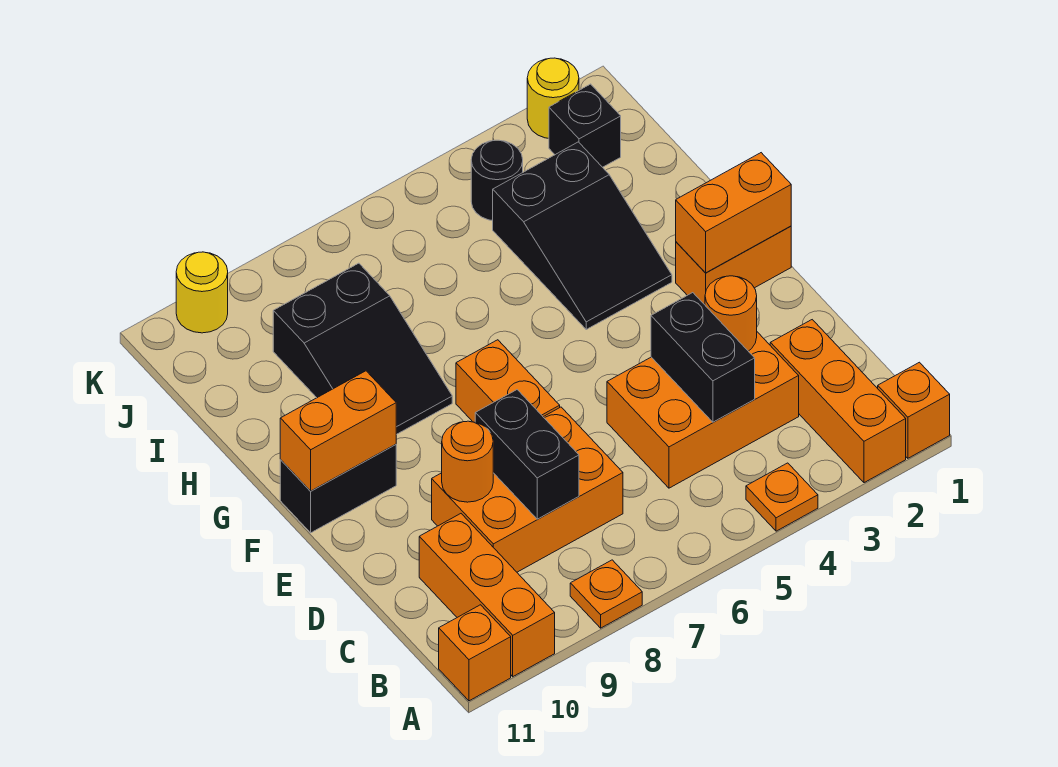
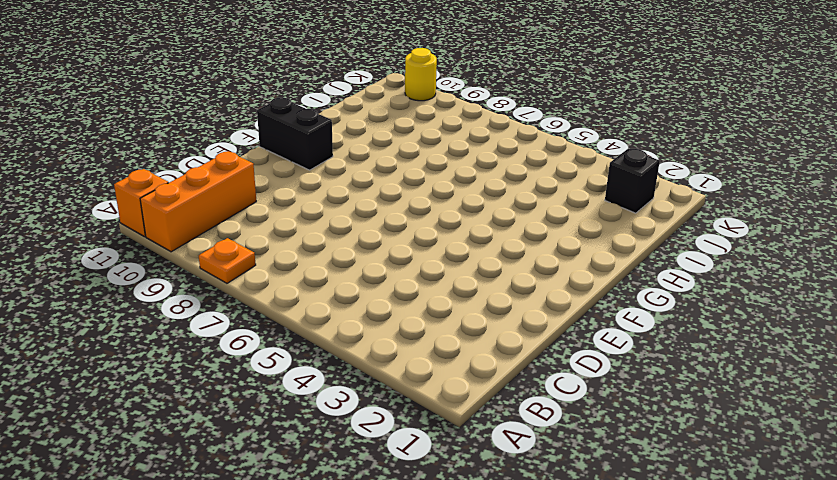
none -> orange 1x1 brick [878,362,950,458]
none -> orange 1x3 brick [770,320,906,483]
none -> orange 1x1 plate [746,463,818,531]

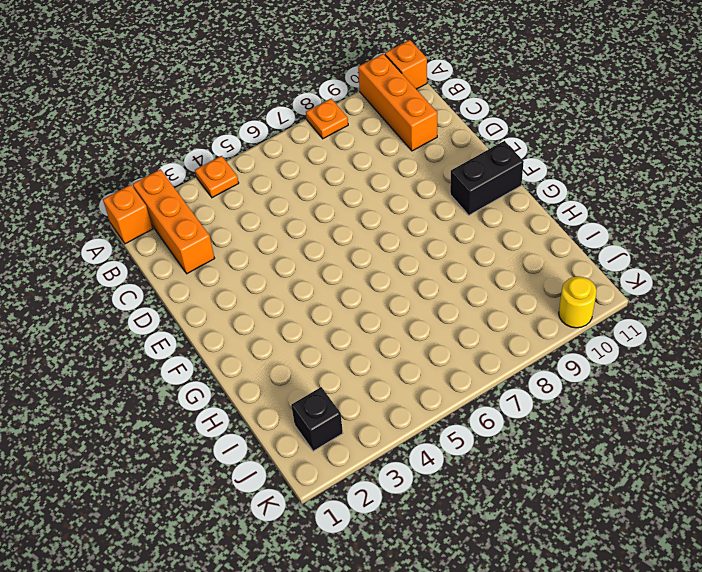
none -> orange 2x3 brick [607,332,799,488]
none -> orange 2x3 brick [432,407,623,572]
none -> orange 1x2 brick [456,340,560,422]

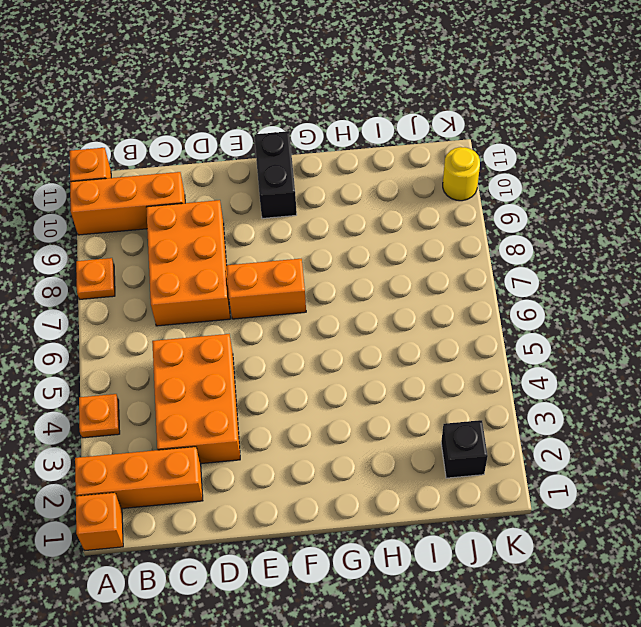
none -> orange 1x2 brick [676,226,791,305]
none -> black 2x3 slope [493,142,672,329]
none -> black 2x3 slope [273,263,452,435]

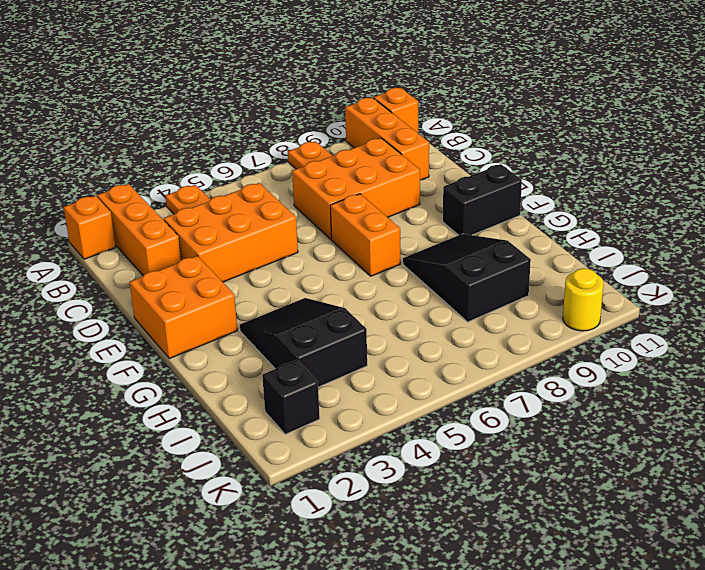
orange 2x2 brick [130,256,237,359] -> orange 1x2 brick [676,226,791,305]
none -> black 1x1 round brick [471,140,523,221]
none -> yellow 1x1 round brick [527,58,579,138]
none -> black 1x2 brick [651,293,755,422]

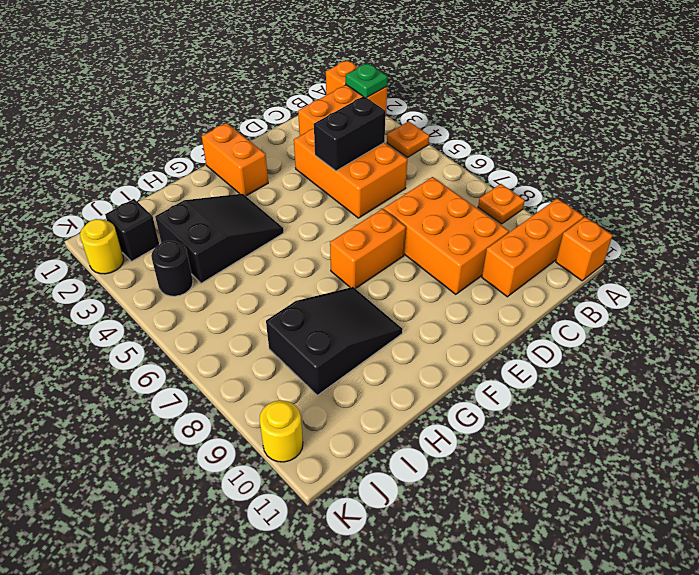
green 1x1 plate [346,63,388,98] -> none
none -> black 1x2 brick [280,445,396,533]
none -> black 1x2 brick [475,390,579,519]
none -> orange 1x1 round brick [705,276,757,351]

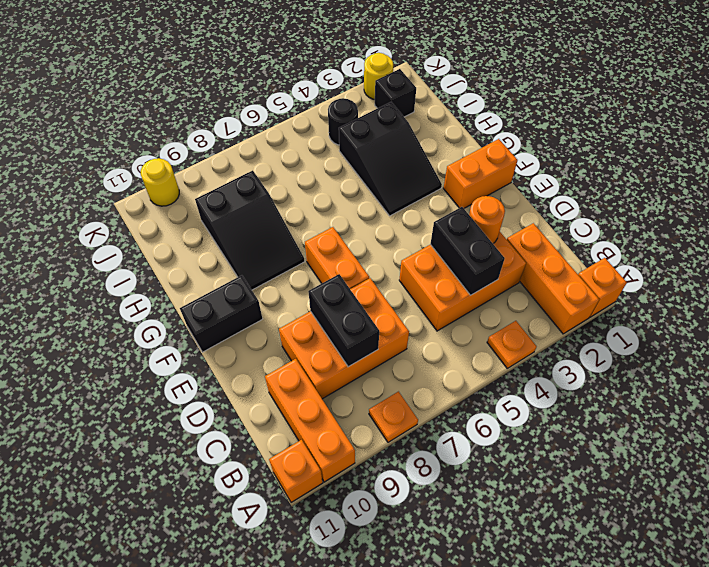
none -> orange 1x1 round brick [442,421,493,502]
none -> orange 1x2 brick [676,153,791,273]
none -> orange 1x2 brick [280,371,396,491]

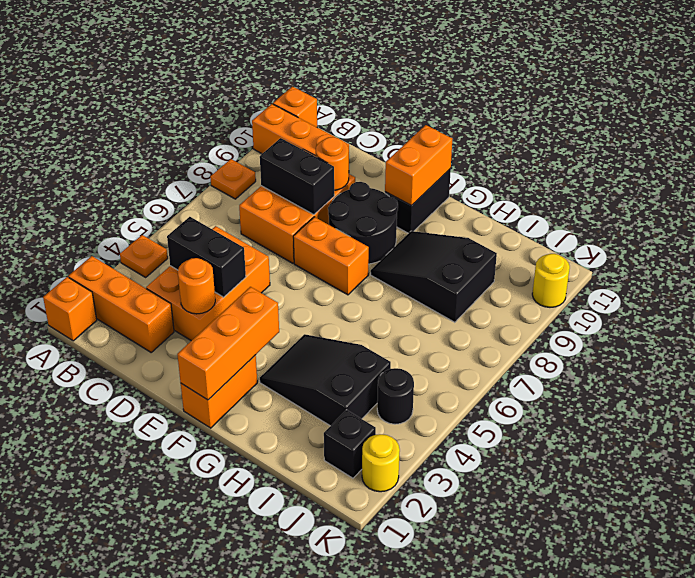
black 2x2 round brick [328,182,398,264] -> none
orange 1x3 brick [177,287,279,400] -> orange 1x2 brick [676,153,791,273]

